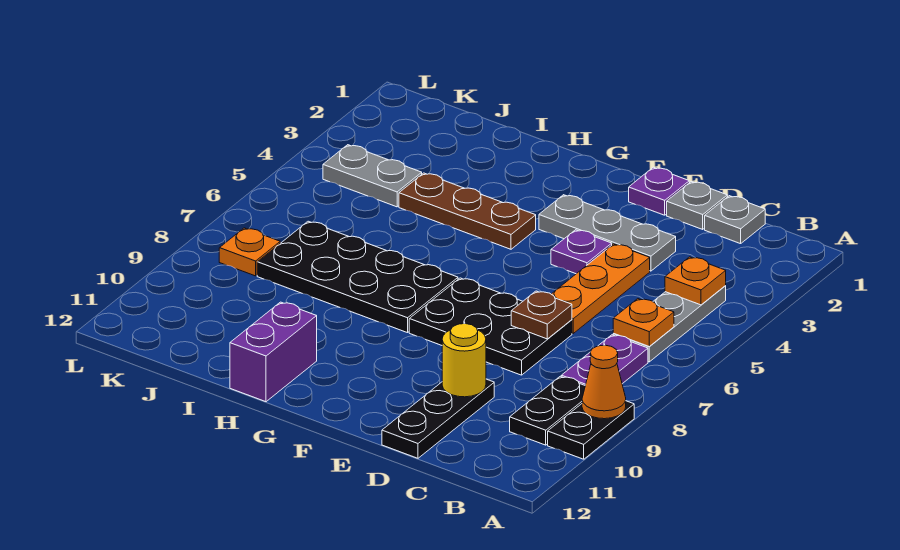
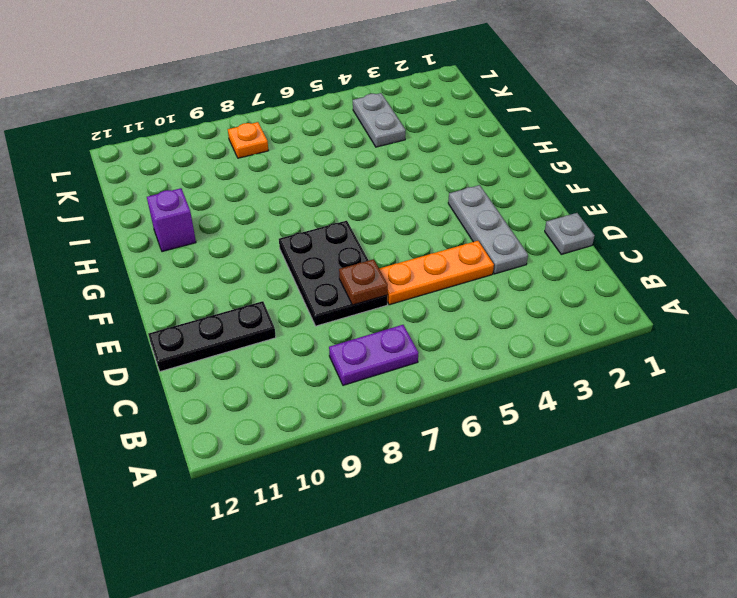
purple 1x1 brick [147,188,196,252] -> purple 1x2 brick [230,302,317,402]
none -> black 1x2 plate [548,401,634,459]
none -> grey 1x3 plate [613,286,726,362]
none -> black 1x2 plate [510,376,585,445]

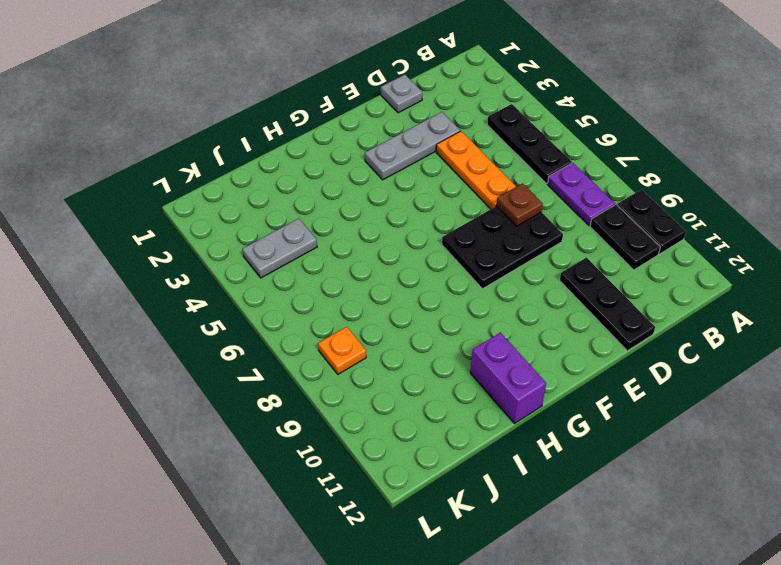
black 1x3 plate [487,104,572,184] -> grey 1x3 plate [613,286,726,362]
none -> grey 1x1 plate [705,196,765,244]
none -> purple 1x1 plate [629,167,689,215]
none -> purple 1x1 plate [551,230,612,274]

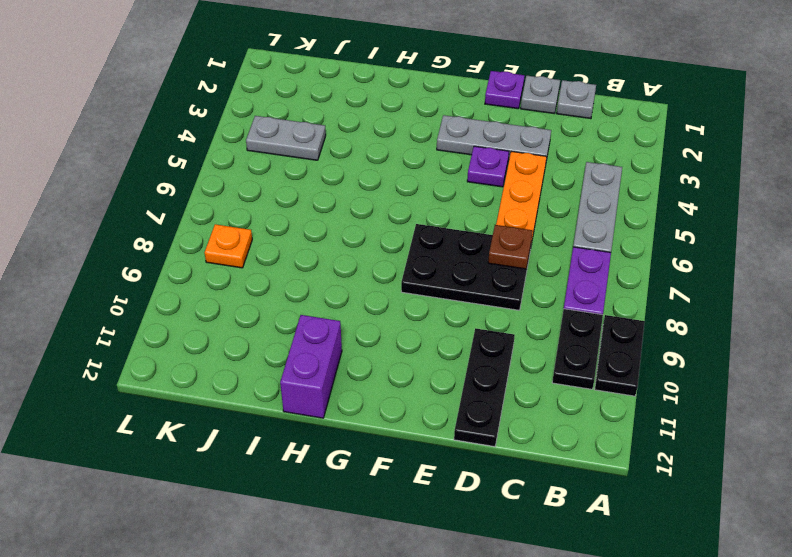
none -> brown 1x3 plate [399,173,536,249]
none -> black 2x4 plate [257,221,458,333]
none -> orange 1x1 cone [582,345,626,419]

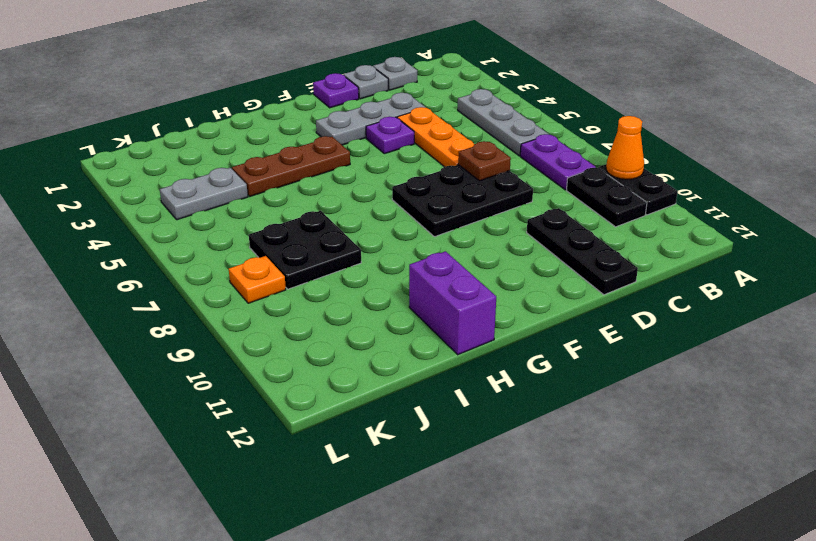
black 2x2 plate [249,211,361,289] -> black 2x4 plate [257,221,458,333]
none -> orange 1x1 plate [665,257,726,305]
none -> orange 1x1 plate [613,299,674,347]
none -> yellow 1x1 round brick [442,324,486,397]

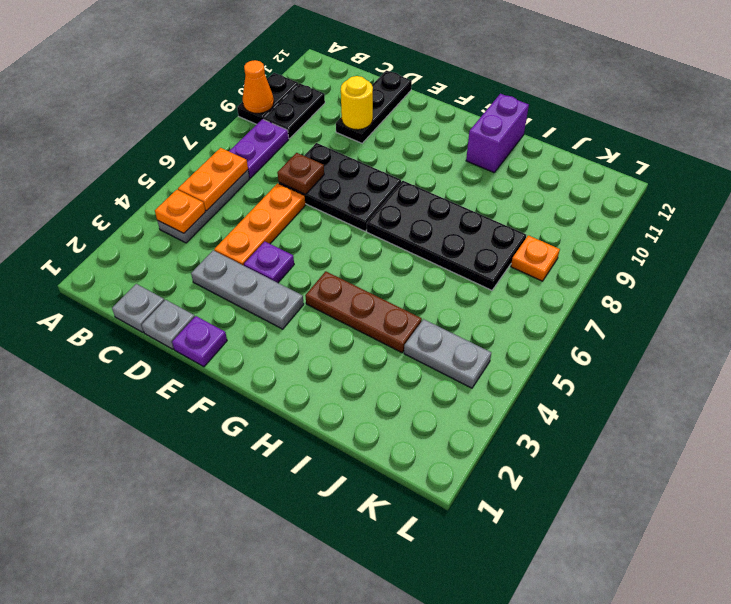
orange 1x2 plate [178,148,248,211] -> orange 1x1 plate [613,299,674,347]

